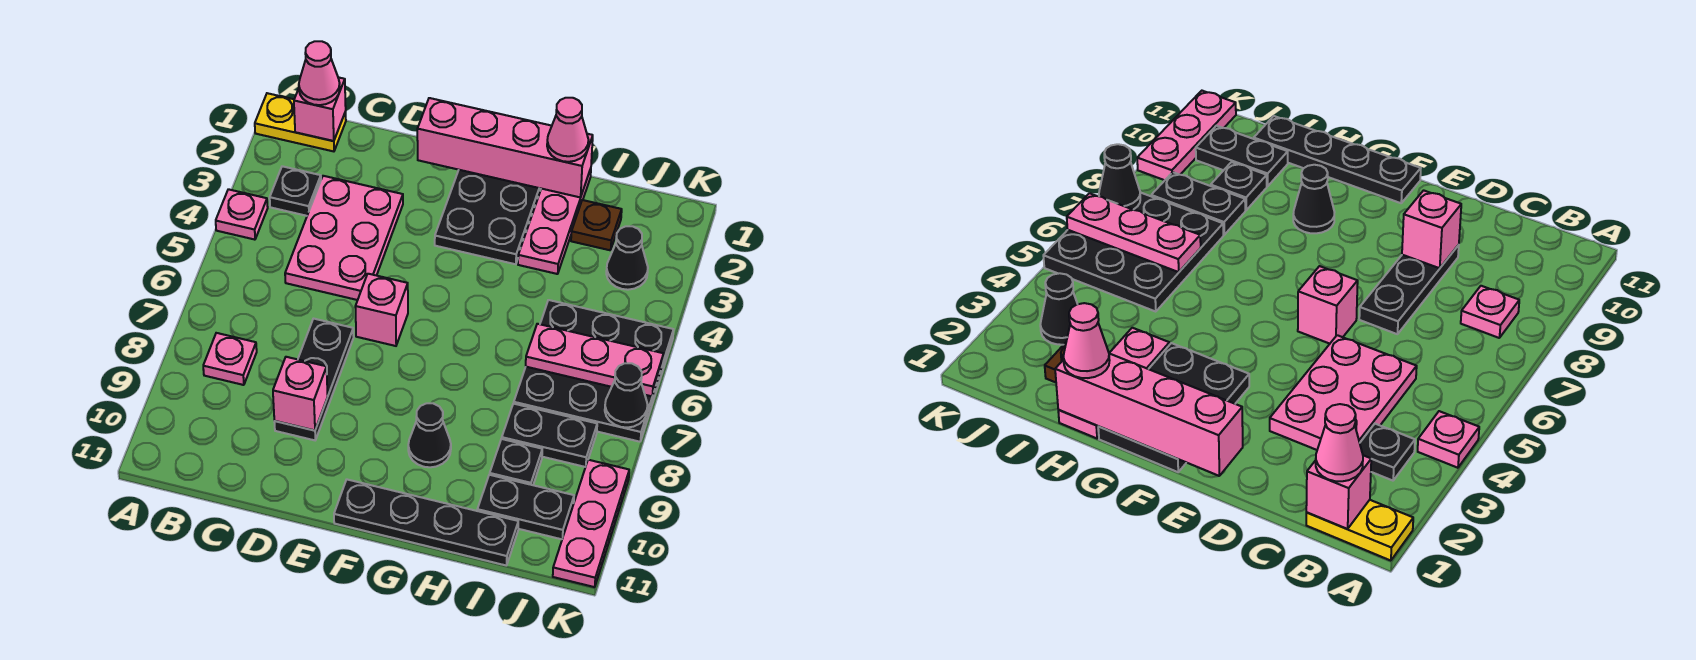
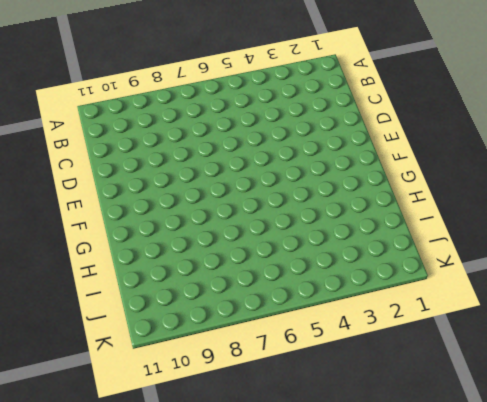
none -> yellow 1x2 plate [255,93,346,151]
none -> pink 1x1 plate [216,189,268,240]
none -> black 1x1 plate [270,166,321,216]

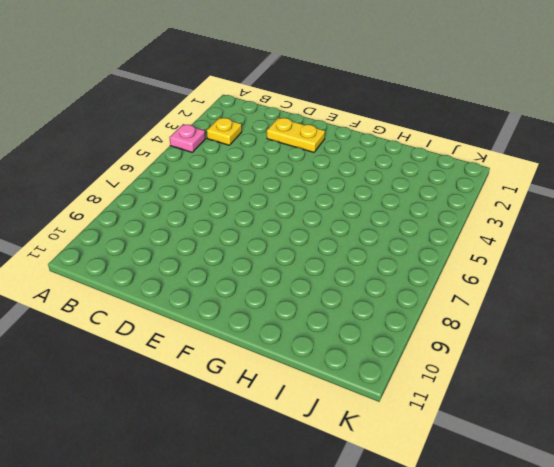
yellow 1x1 plate [207,118,242,145] -> black 1x1 plate [270,166,321,216]
yellow 1x2 plate [267,118,325,152] -> yellow 1x2 plate moved to [255,93,346,151]
none -> pink 1x1 plate [203,333,257,385]
none -> pink 2x3 plate [285,176,403,300]
none -> black 1x3 plate [274,319,354,440]

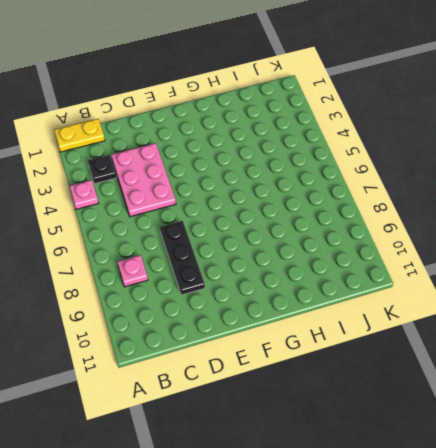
none -> pink 1x1 brick [355,274,408,346]
none -> black 2x3 plate [435,170,541,264]
none -> black 1x4 plate [334,480,518,565]

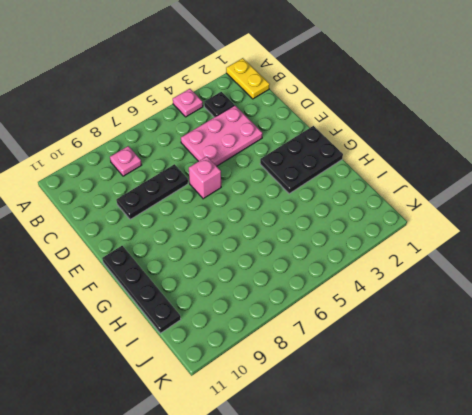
none -> black 1x1 cone [408,403,451,467]
none -> pink 1x3 plate [518,169,591,274]
none -> brown 1x1 plate [571,200,622,250]

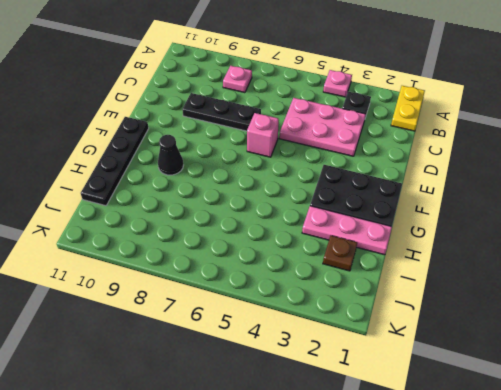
none -> black 3x3 plate [514,300,674,442]
none -> black 1x2 plate [502,404,597,467]
none -> black 1x1 plate [490,439,542,485]

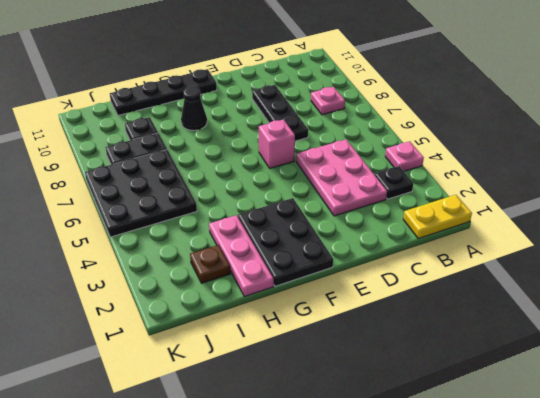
none -> black 1x2 plate [477,475,574,539]
none -> black 1x1 cone [606,226,648,290]
none -> pink 1x3 plate [553,460,629,587]

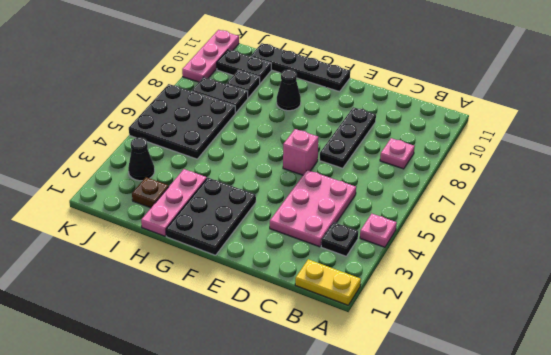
none -> pink 1x1 brick [294,77,346,141]
none -> pink 1x1 brick [273,357,328,430]
none -> pink 1x4 brick [417,98,593,197]

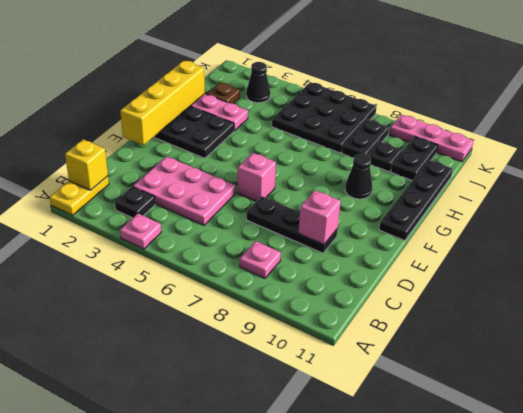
yellow 1x1 brick [65,139,108,190] -> pink 1x1 brick [294,77,346,141]
yellow 1x4 brick [120,61,205,145] -> pink 1x4 brick [417,98,593,197]
none -> pink 1x3 plate [526,324,664,396]
none -> black 1x1 cone [605,363,648,428]
none -> pink 1x1 cone [299,41,340,105]

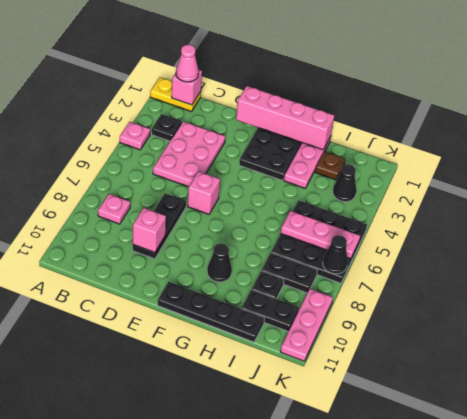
none -> pink 1x1 cone [547,98,588,162]

